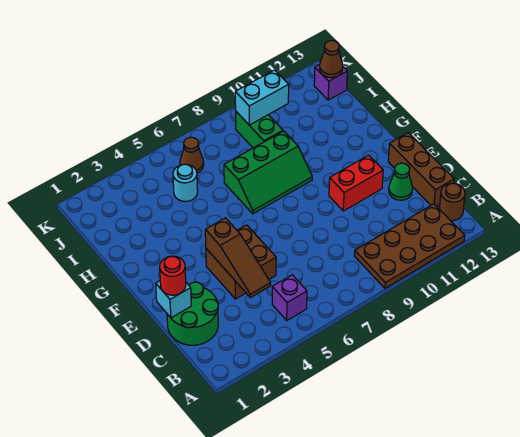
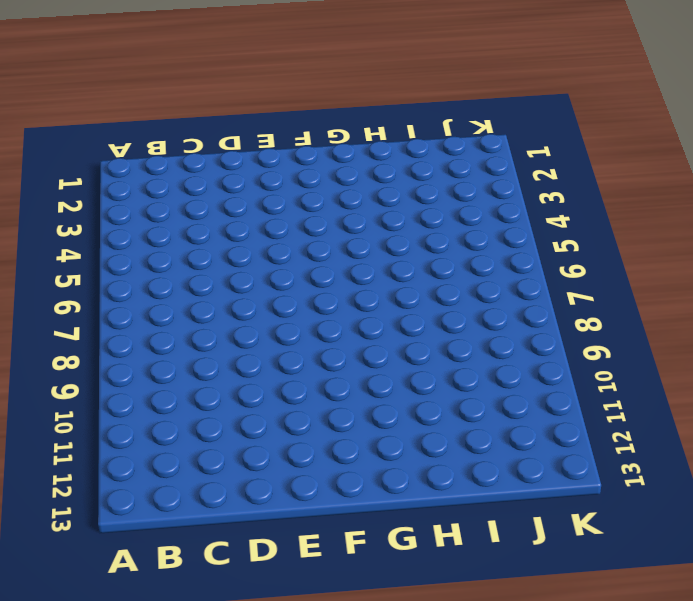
none -> brown 2x4 plate [355,204,465,288]
none -> purple 1x1 brick [272,275,307,320]
none -> brown 1x1 round brick [440,183,465,221]

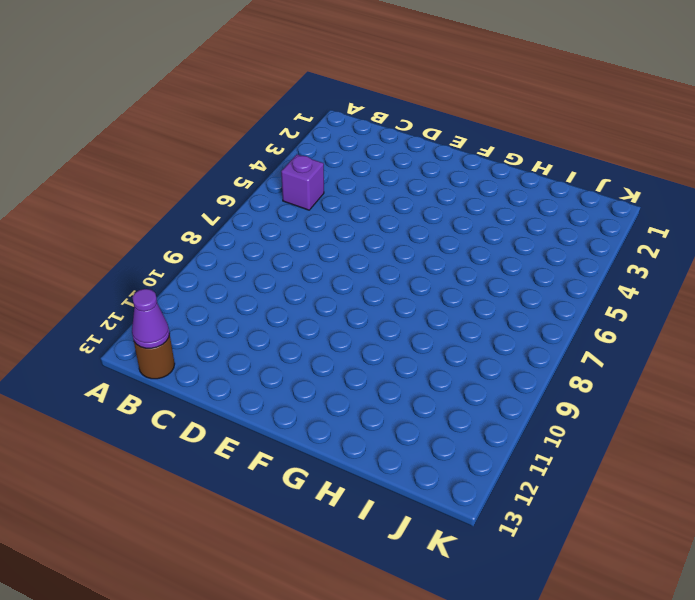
purple 1x1 cone [132,289,170,348] -> none
none -> brown 2x4 plate [355,204,465,288]
none -> green 2x2 round brick [167,282,218,345]
none -> brown 1x3 brick [388,133,454,206]

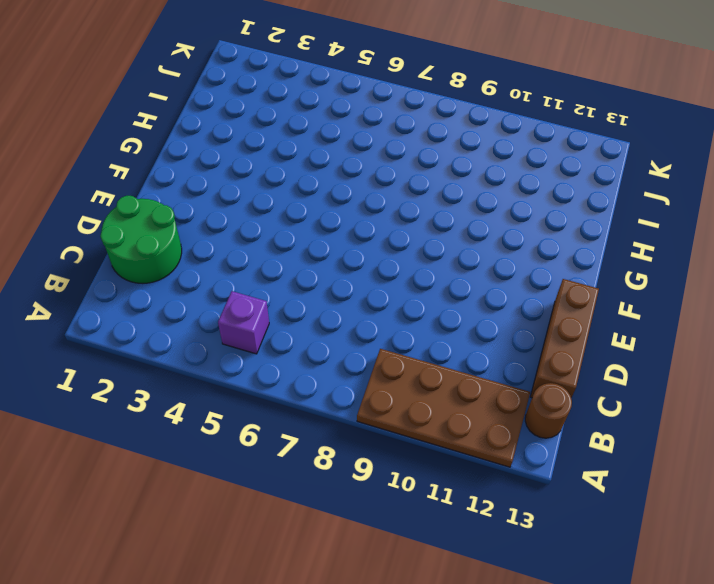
none -> brown 2x2 brick [206,225,276,299]
none -> green 1x1 cone [389,163,413,200]
none -> red 1x2 brick [329,155,383,211]

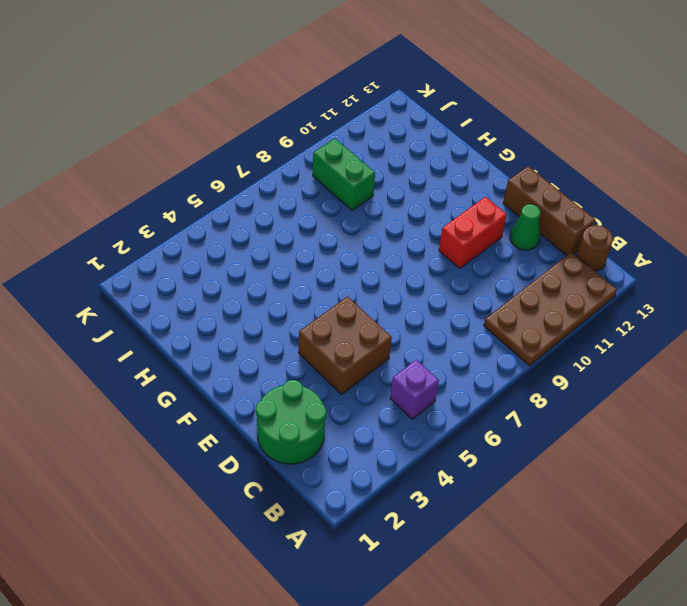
none -> green 2x3 slope [224,131,312,214]
none -> cyan 1x1 round brick [173,164,198,202]
none -> brown 1x1 cone [180,137,204,173]

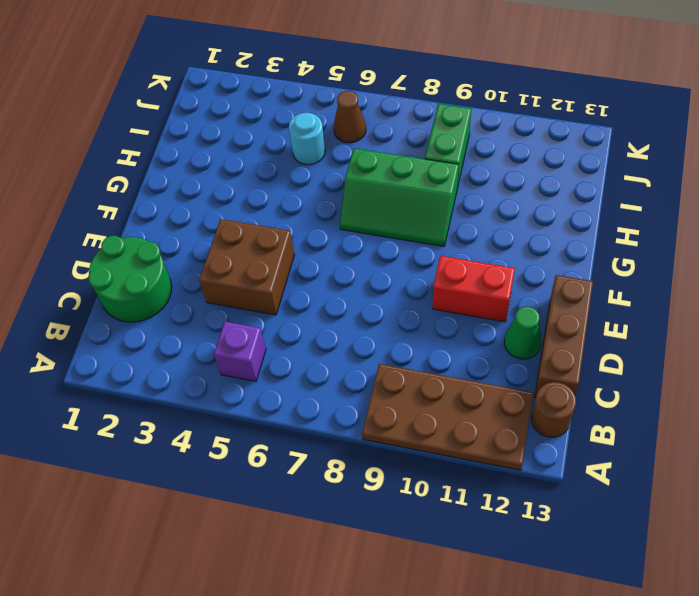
none -> purple 1x1 brick [314,65,347,100]
none -> brown 1x3 slope [205,218,271,298]
none -> cyan 1x1 brick [156,281,191,318]

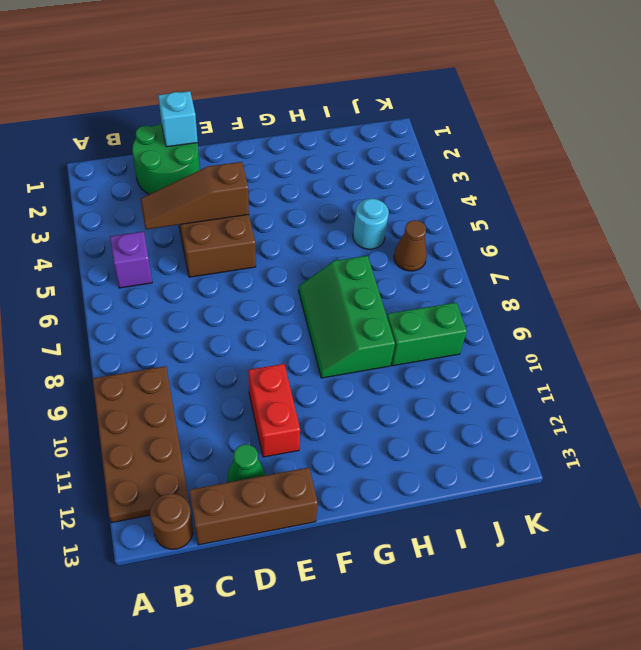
none -> purple 1x1 brick [314,65,347,100]
none -> cyan 1x2 brick [235,70,289,125]
none -> brown 1x1 cone [319,41,343,78]

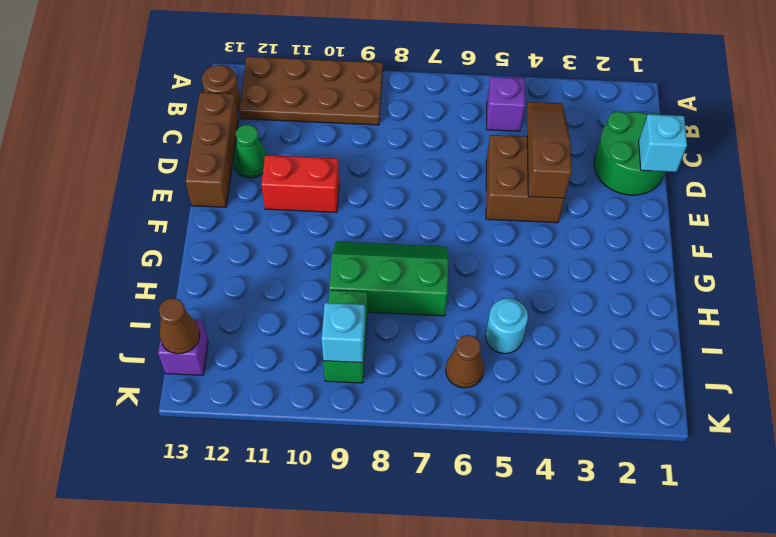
cyan 1x1 brick [322,303,365,363] -> cyan 1x2 brick [235,70,289,125]
none -> red 1x1 round brick [160,256,186,295]

